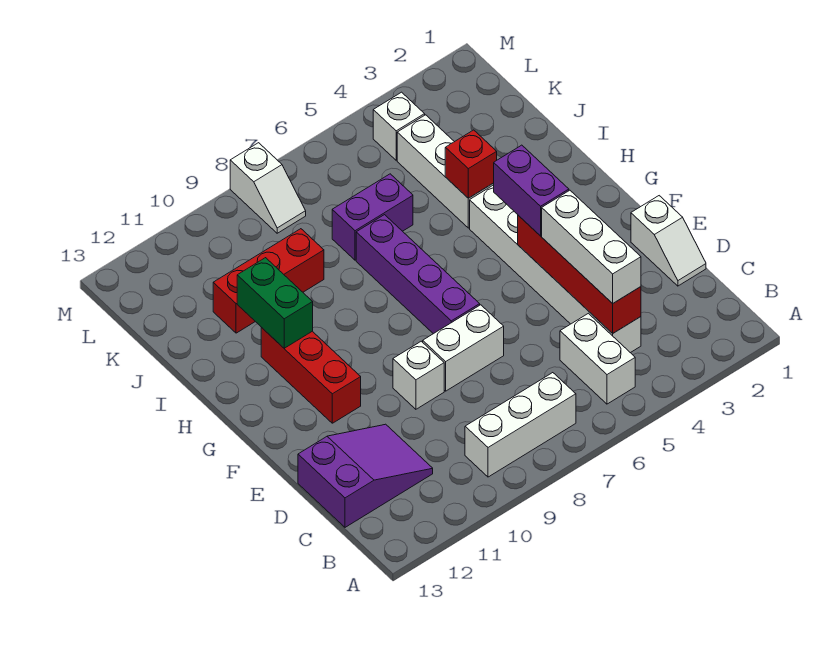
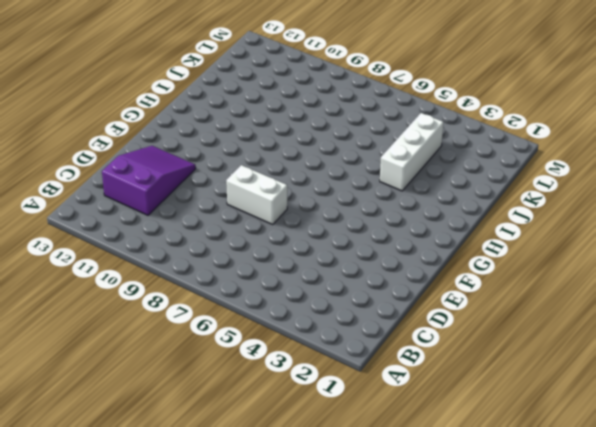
purple 2x3 slope [102,146,196,215] -> purple 2x3 slope turned to [298,424,433,527]
none -> white 1x2 brick [560,313,635,404]
none -> white 1x3 brick [465,373,576,477]
none -> white 1x6 brick [470,185,641,353]

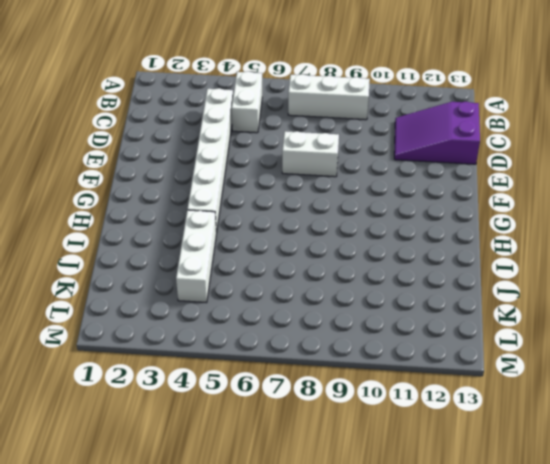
none -> white 1x2 slope [631,196,706,286]
none -> white 1x1 brick [393,341,444,409]
none -> purple 1x4 brick [356,215,480,334]

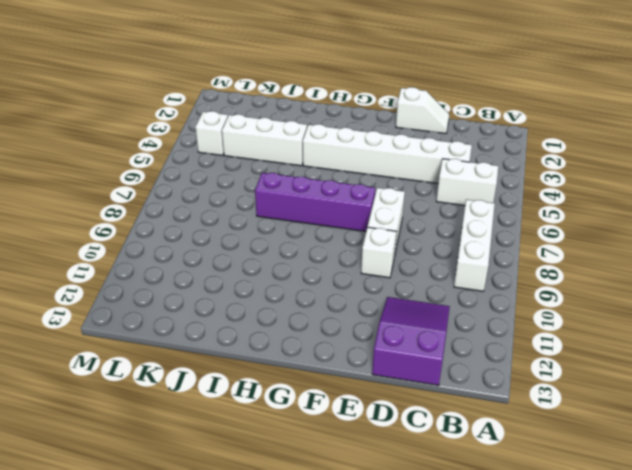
none -> red 1x3 brick [261,328,361,423]
none -> purple 1x2 brick [332,174,413,260]
none -> red 1x3 brick [213,229,324,333]

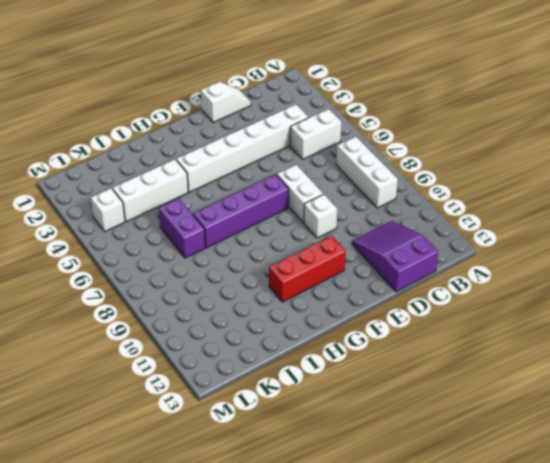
none -> red 1x3 brick [213,229,324,333]
none -> white 1x2 slope [230,143,306,233]
none -> red 1x4 brick [518,215,641,333]

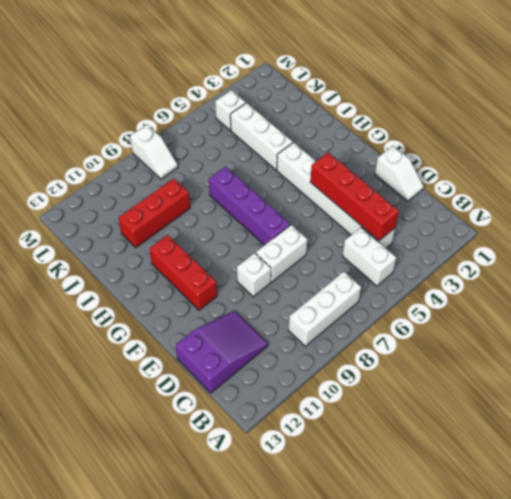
none -> purple 1x2 brick [332,174,413,260]
none -> green 1x2 brick [237,258,313,348]
none -> red 1x1 brick [445,130,497,198]

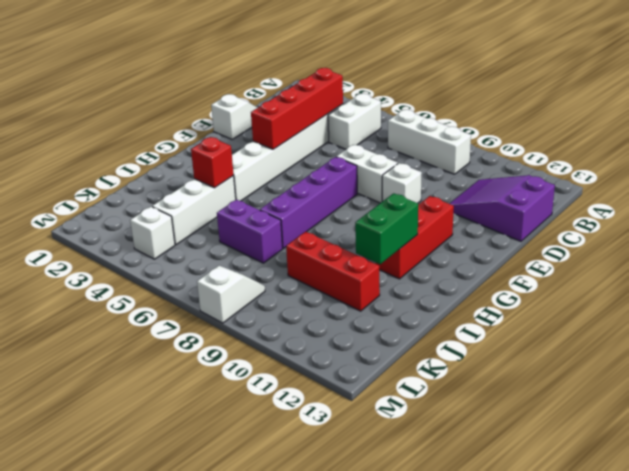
none -> white 1x3 brick [542,190,641,304]
none -> purple 1x2 brick [494,145,569,236]

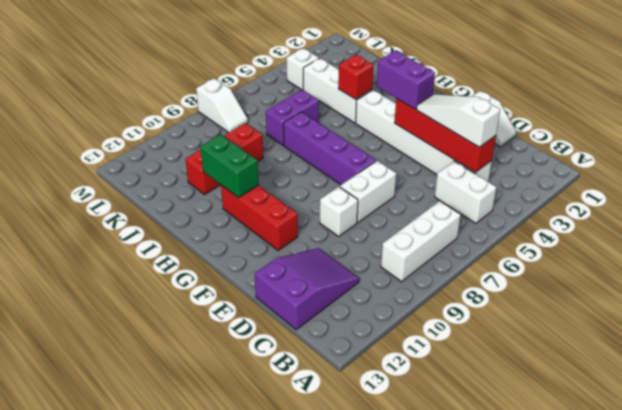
white 1x3 slope [416,94,500,147] -> white 1x3 brick [542,190,641,304]

